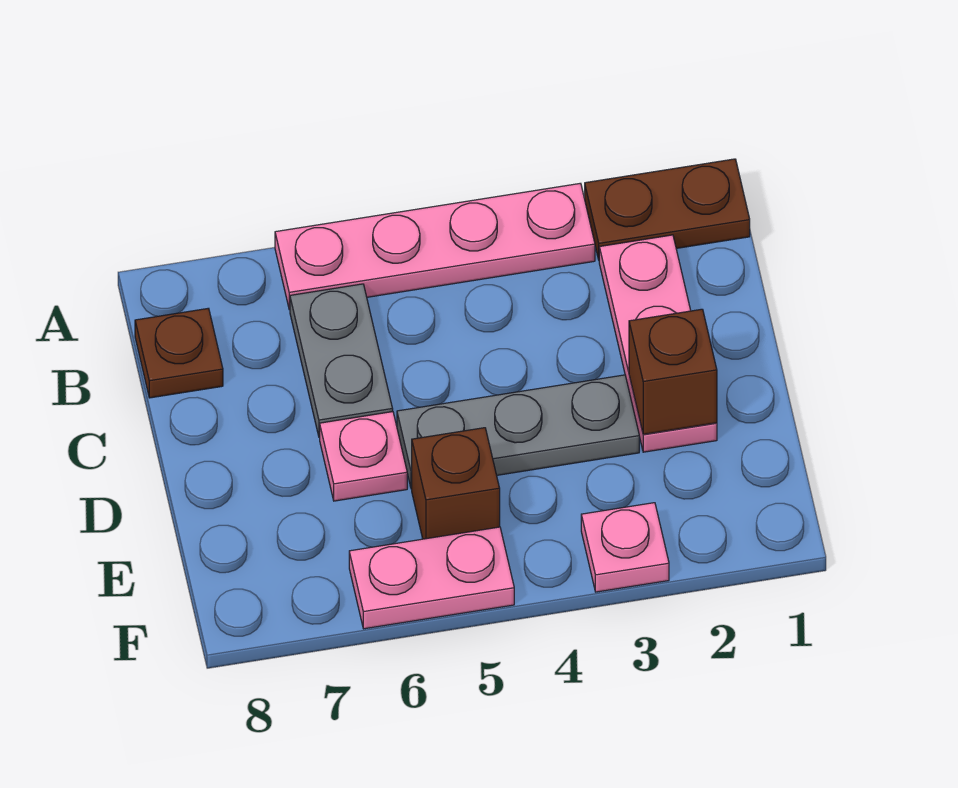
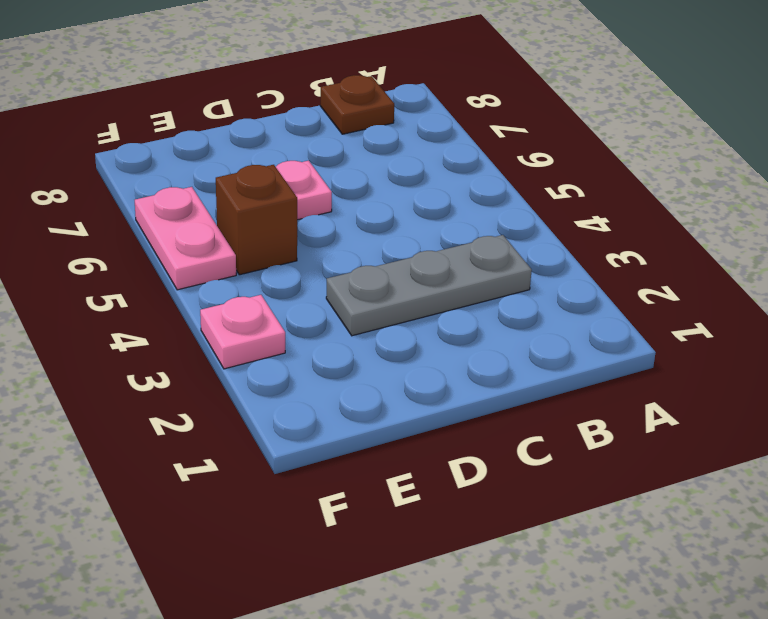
grey 1x3 plate [326,235,532,336] -> grey 1x3 plate turned to [397,375,639,489]
none -> brown 1x2 plate [584,159,750,260]
none -> pink 1x4 plate [275,183,595,310]

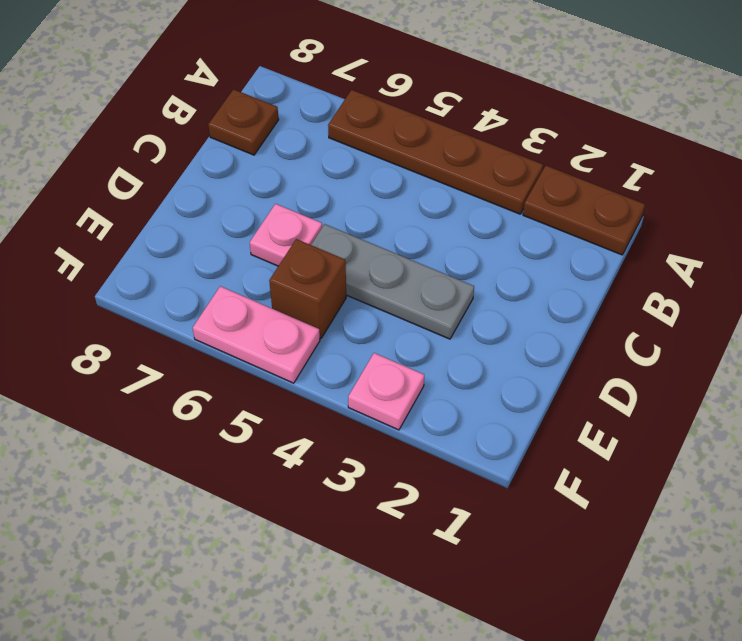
brown 1x4 plate [328,90,543,214] -> pink 1x4 plate [275,183,595,310]
none -> pink 1x3 plate [599,235,717,452]
none -> grey 1x2 plate [290,284,393,437]

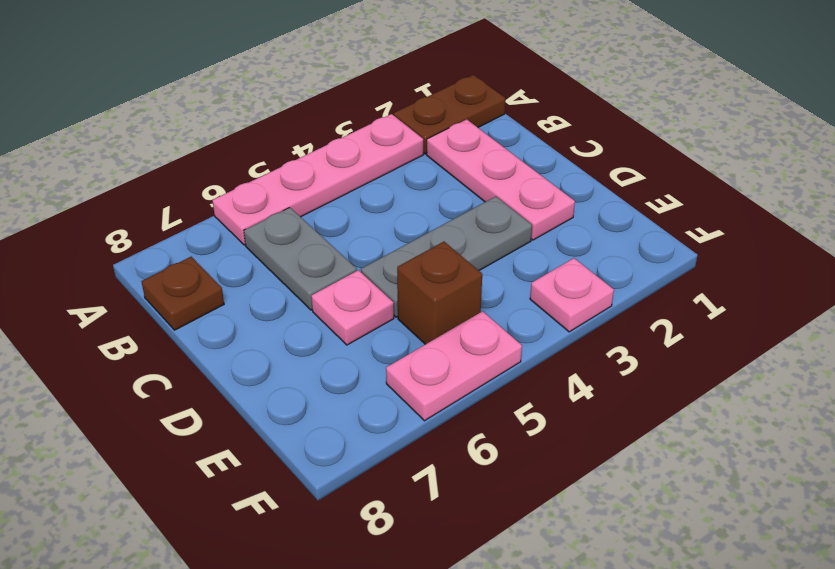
none -> brown 1x1 brick [629,309,717,434]

